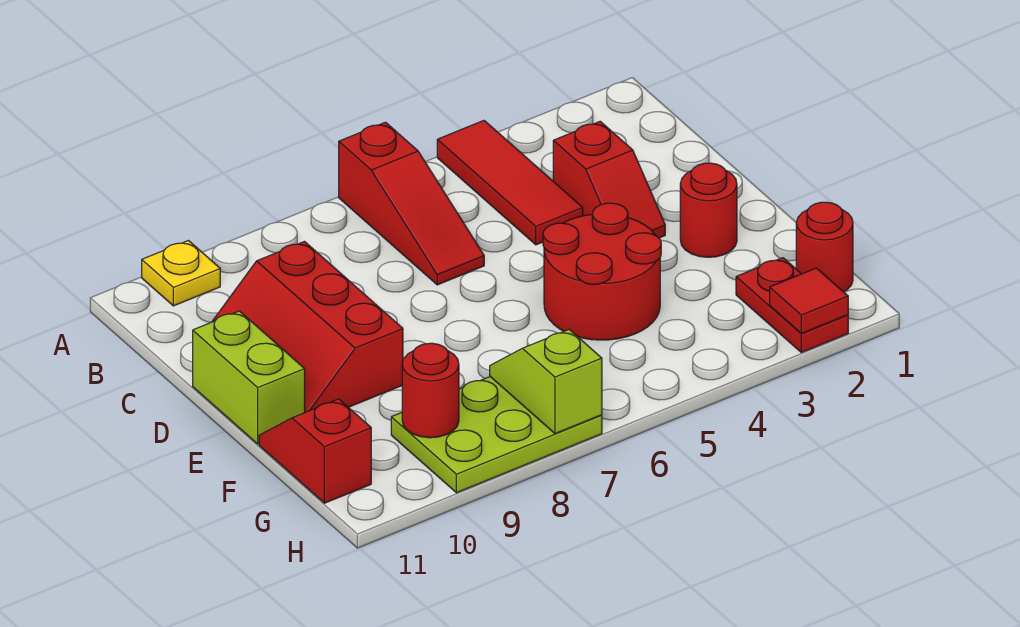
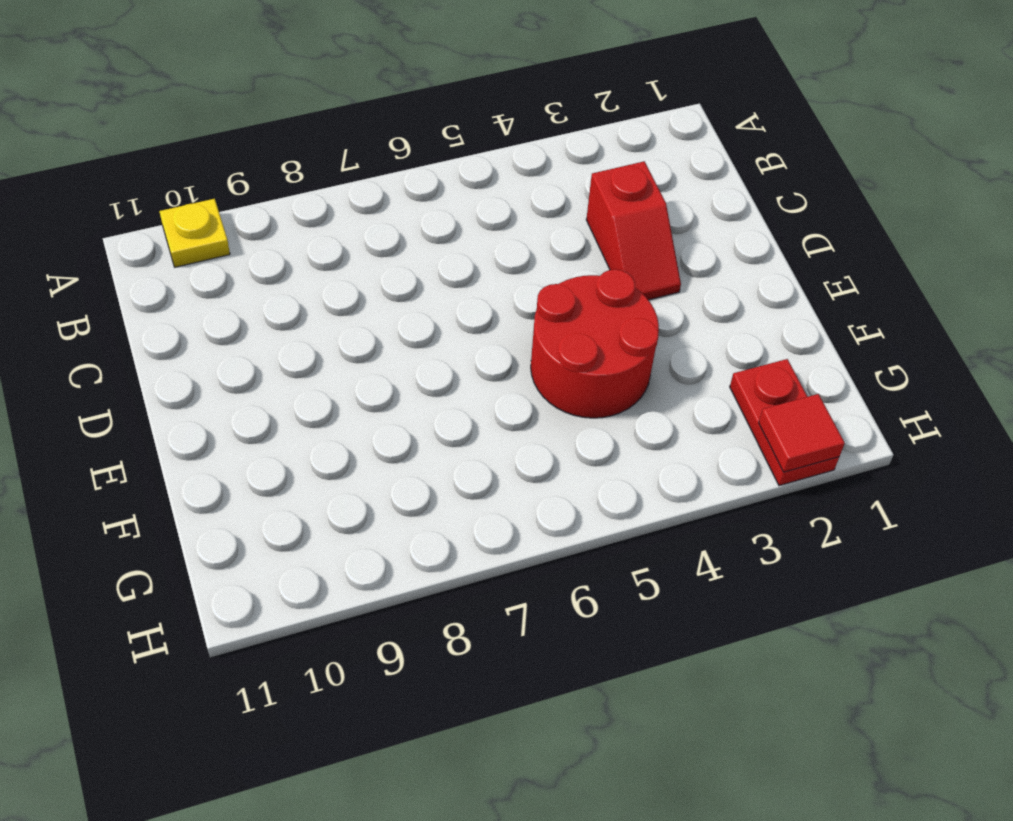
none -> red 1x3 tile [437,121,583,245]
none -> red 1x3 slope [339,122,484,285]
none -> red 2x3 slope [212,242,403,412]

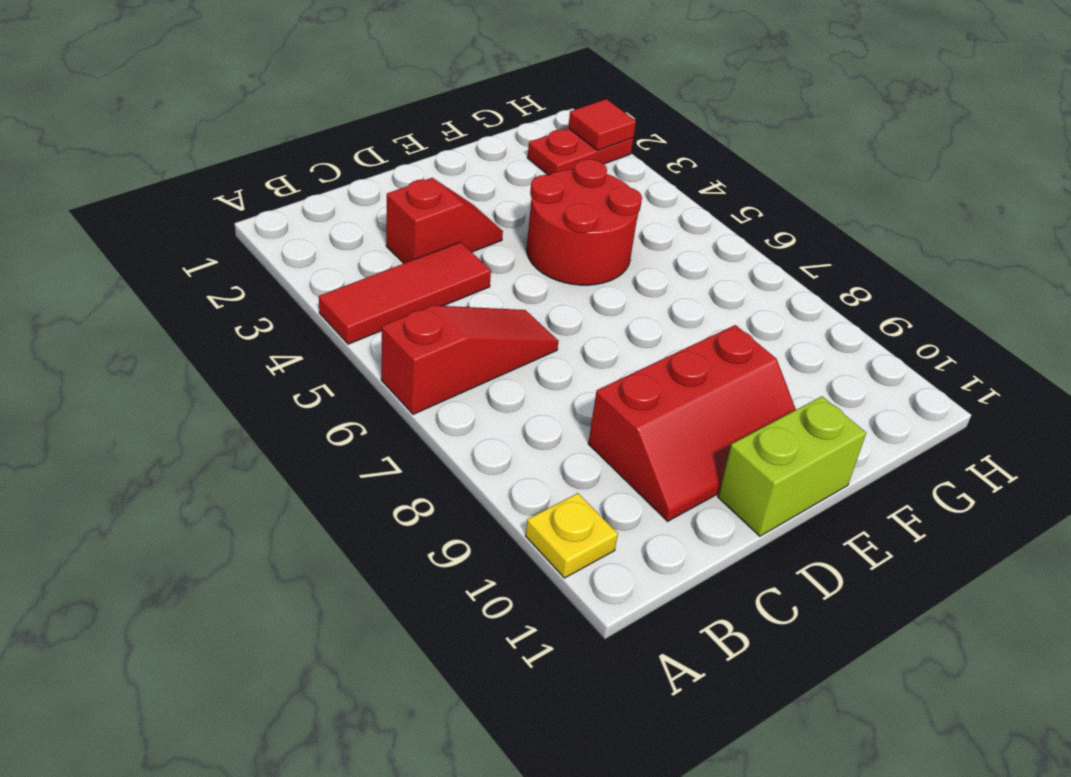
none -> red 1x1 round brick [680,163,737,257]
none -> red 1x2 slope [259,399,371,503]
none -> red 1x1 round brick [796,202,853,292]

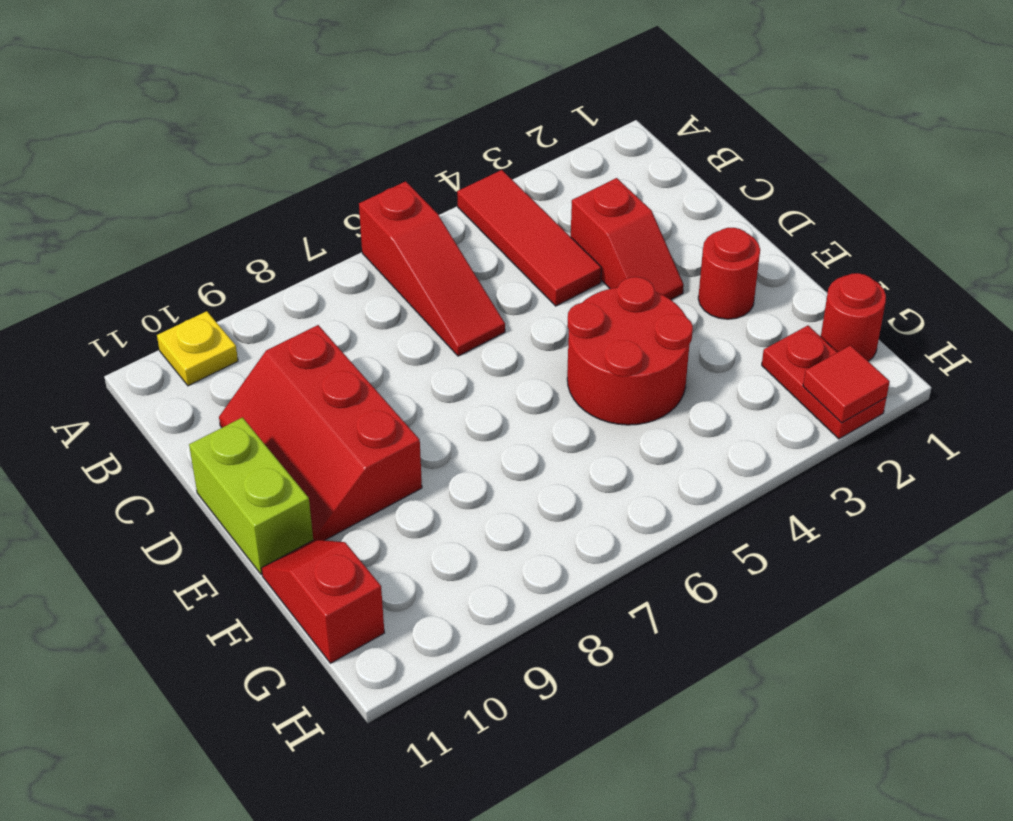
none -> lime 2x3 plate [391,377,602,493]
none -> lime 1x2 slope [490,330,602,434]
none -> red 1x1 round brick [402,343,459,438]

